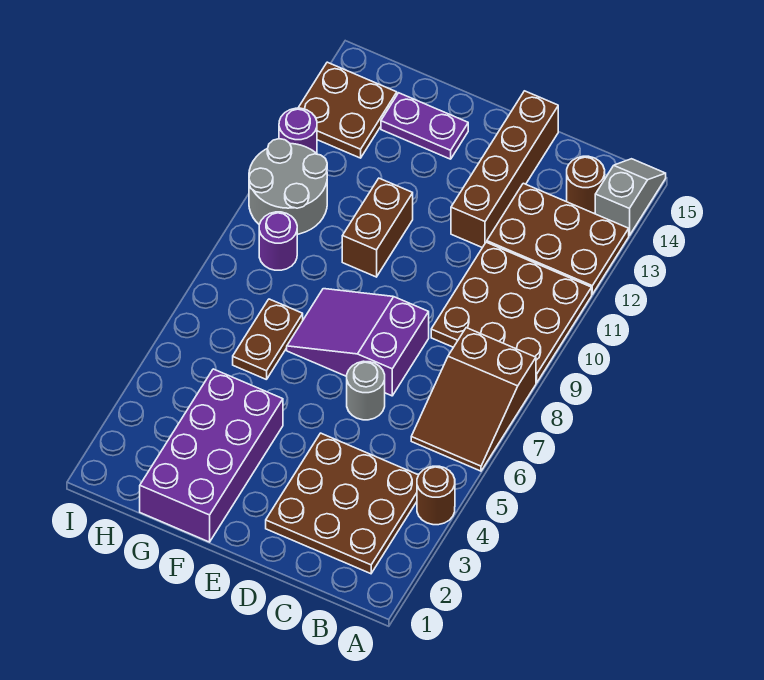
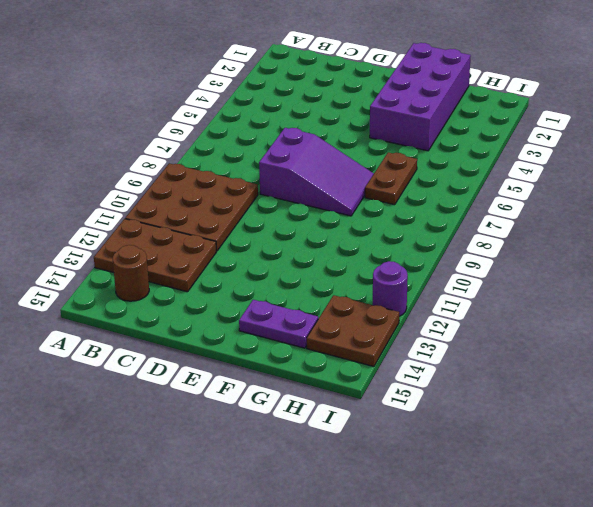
none -> brown 1x1 round brick [417,466,455,525]
none -> brown 2x3 slope [411,328,536,471]
none -> grey 1x2 slope [595,159,666,236]

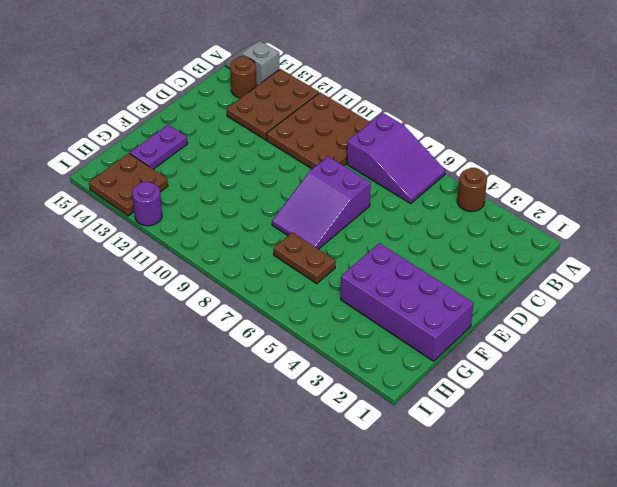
purple 2x3 slope [347,113,445,203] -> brown 2x3 slope [411,328,536,471]
none -> brown 3x3 plate [266,433,418,574]
none -> grey 1x1 round brick [347,361,385,420]
none -> brown 1x4 brick [451,91,558,248]

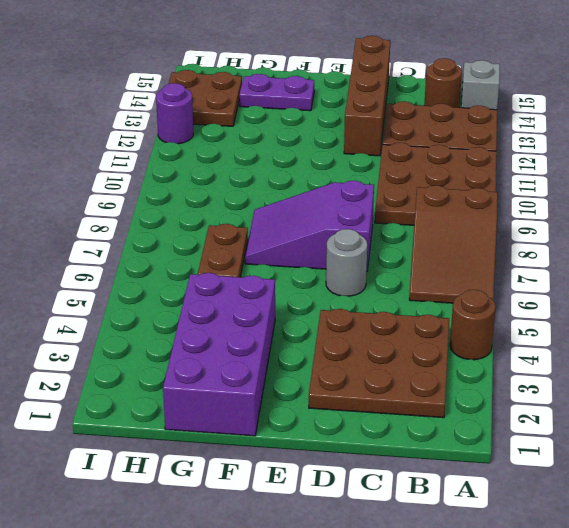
none -> brown 1x2 brick [342,178,413,277]
none -> purple 1x1 round brick [259,212,297,270]
none -> grey 2x2 round brick [249,139,327,234]

